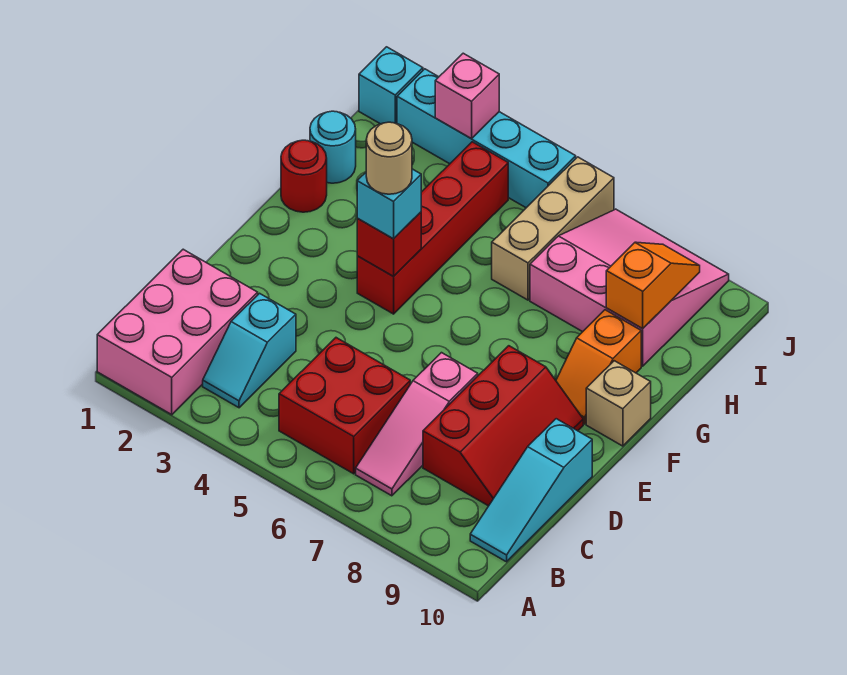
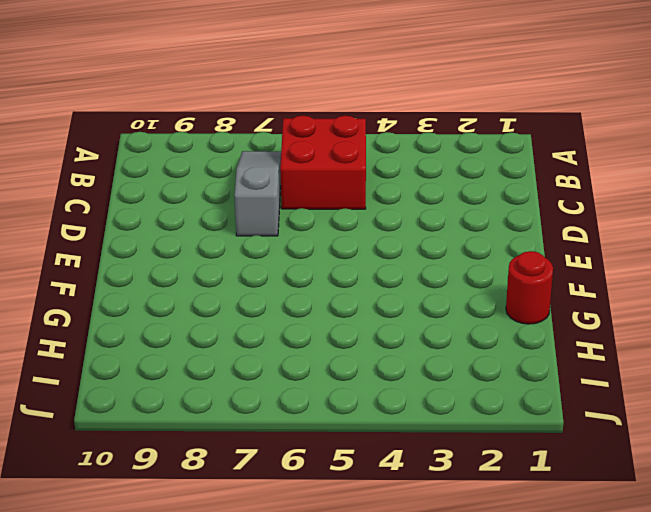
grey 1x3 slope [234,151,281,236] -> pink 1x3 slope [356,353,478,496]
none -> pink 2x3 brick [97,249,258,415]
none -> cyan 1x2 slope [203,293,296,408]
none -> cyan 1x3 slope [470,419,592,562]

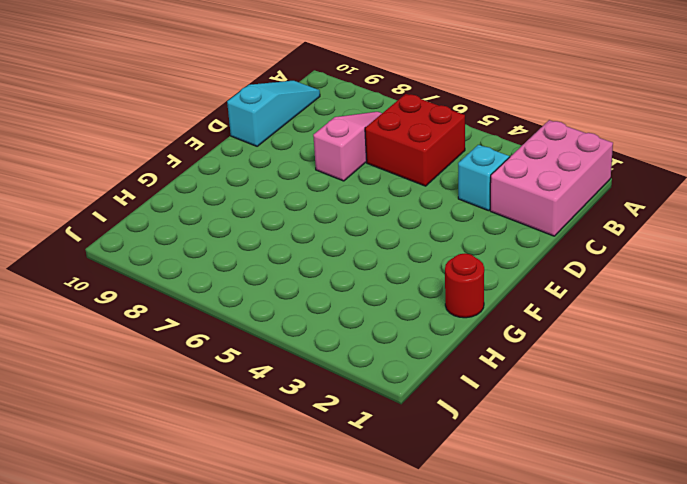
none -> red 2x3 slope [423,346,583,506]
none -> red 1x4 brick [357,142,508,314]
none -> orange 1x2 slope [556,310,641,424]

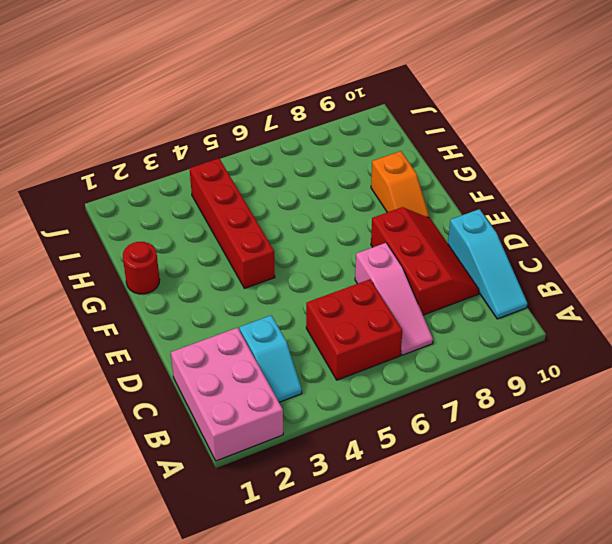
none -> tan 1x1 brick [586,361,651,446]
none -> cyan 1x1 round brick [310,111,356,183]
none -> tan 1x3 brick [492,157,614,300]

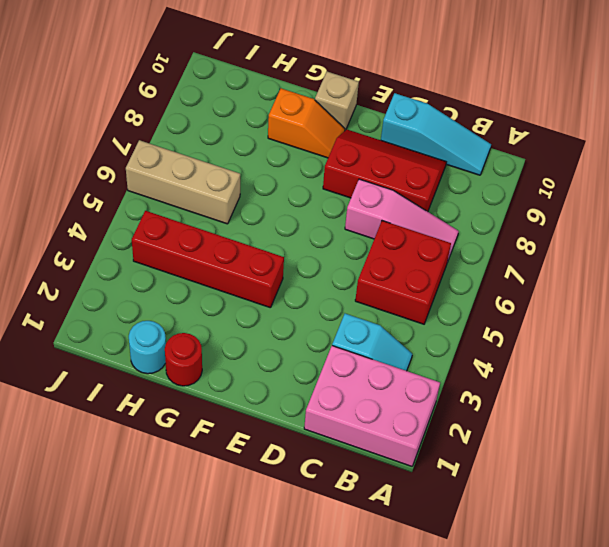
none -> pink 3x3 slope [530,209,729,366]
none -> cyan 1x1 brick [359,47,423,124]
none -> cyan 1x4 brick [397,69,576,208]

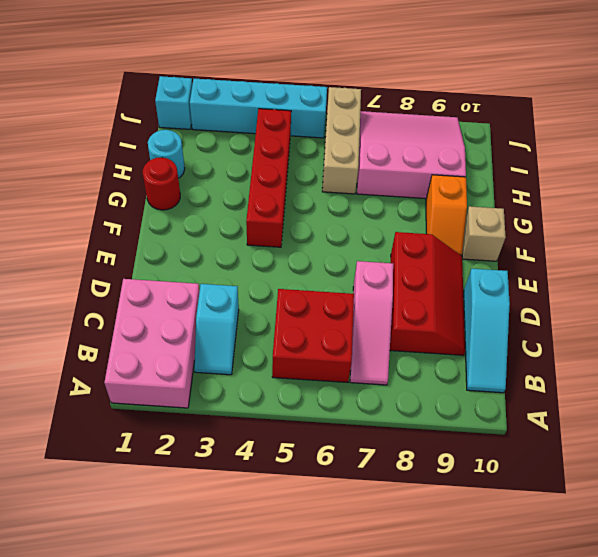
none -> red 1x1 brick [357,212,421,277]
none -> orange 1x2 slope [606,242,700,329]
none -> pink 1x1 brick [435,53,499,139]

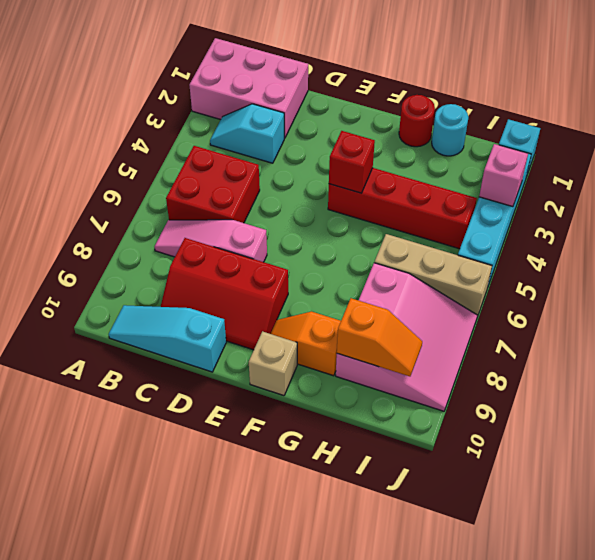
none -> cyan 1x1 brick [357,169,421,239]
none -> tan 1x1 round brick [366,122,412,194]

